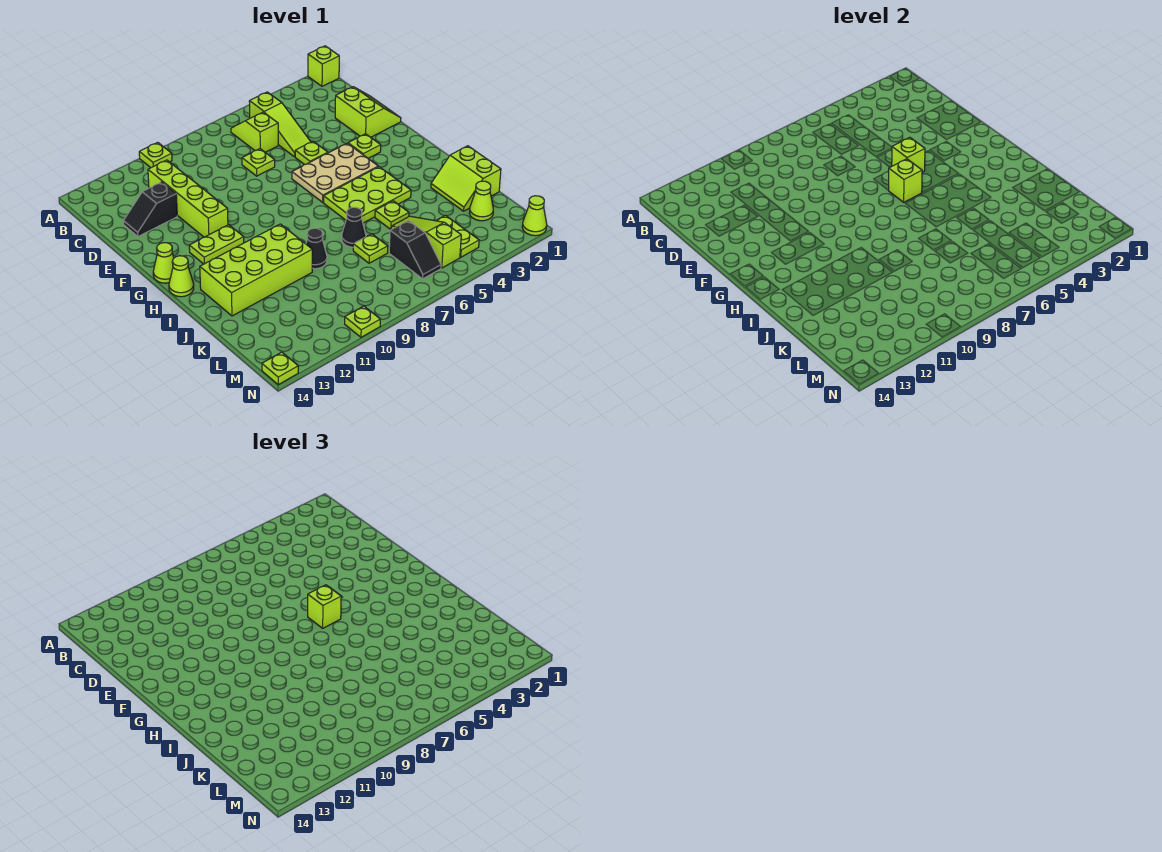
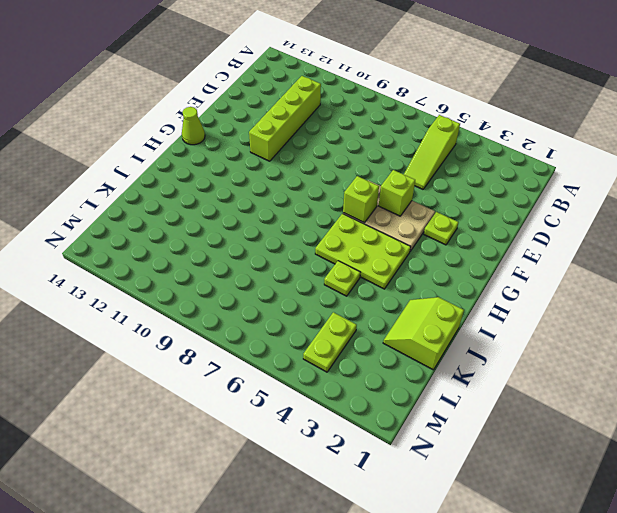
none -> lime 1x1 brick [308,46,339,86]
none -> lime 1x1 plate [139,142,172,168]
none -> lime 1x2 slope [231,112,278,152]
none -> lime 2x2 slope [335,87,401,137]

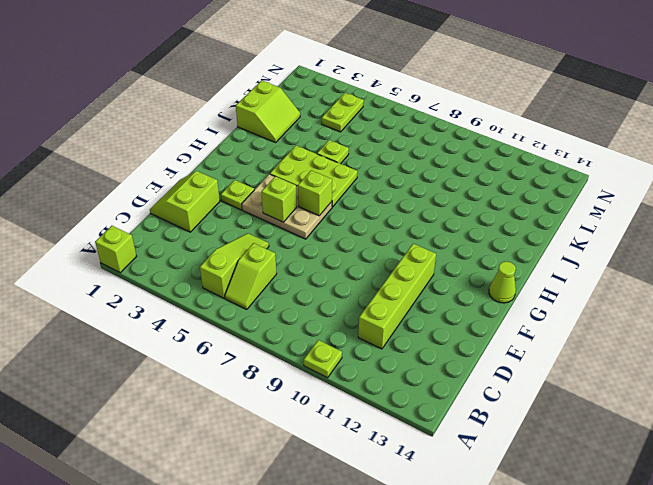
none -> lime 1x1 plate [242,149,275,176]
none -> black 1x2 slope [123,182,177,237]
none -> lime 1x1 plate [295,141,328,165]
none -> lime 1x2 plate [189,225,244,264]

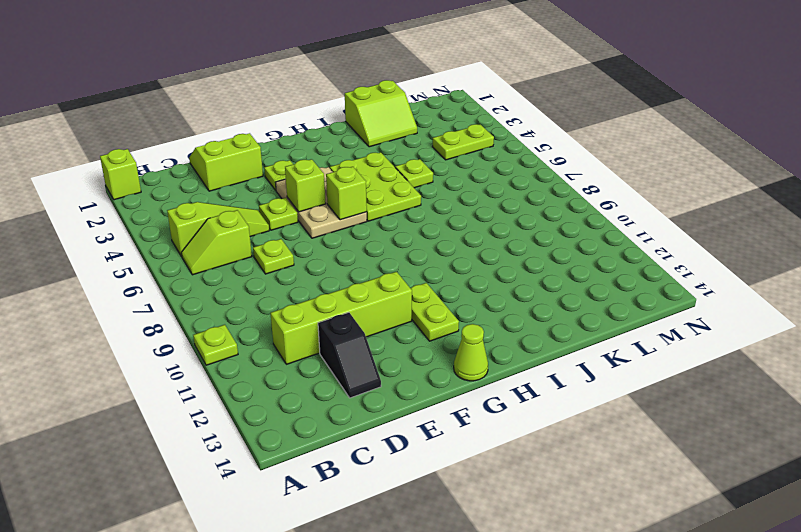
none -> lime 1x1 cone [169,256,194,297]
none -> lime 2x4 brick [200,224,312,316]
none -> black 1x1 cone [342,207,366,247]
none -> black 1x1 cone [306,228,327,269]

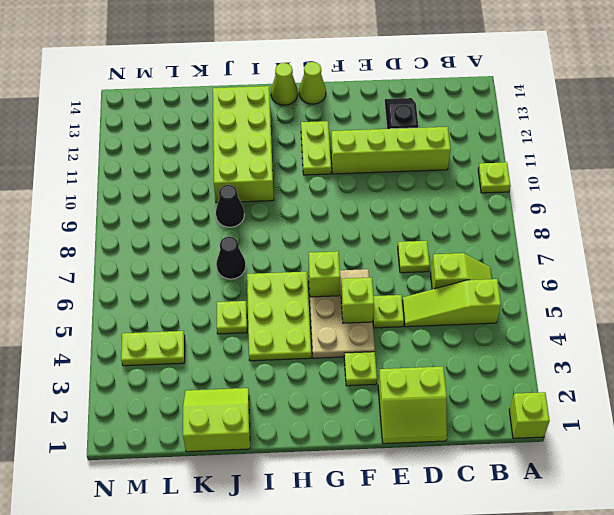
none -> lime 1x3 slope [392,216,461,268]
none -> lime 1x1 plate [353,234,388,263]
none -> lime 1x1 cone [469,181,493,221]
none -> black 1x2 slope [389,220,441,279]

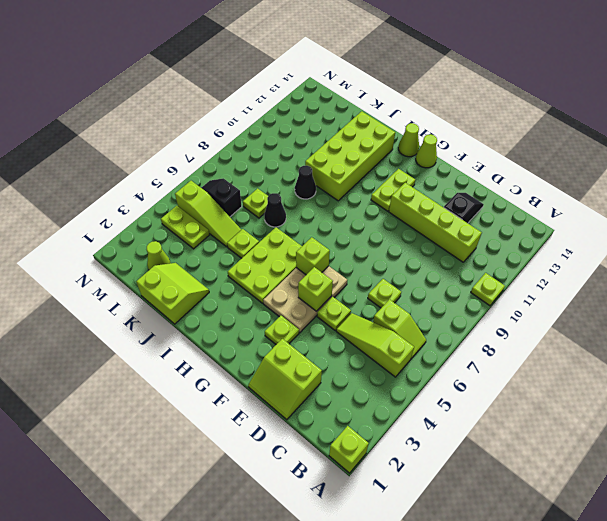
none -> lime 1x1 cone [522,196,547,236]
none -> lime 1x1 plate [345,306,380,337]
none -> lime 1x1 plate [262,352,298,385]
none -> lime 1x1 brick [308,585,341,628]

